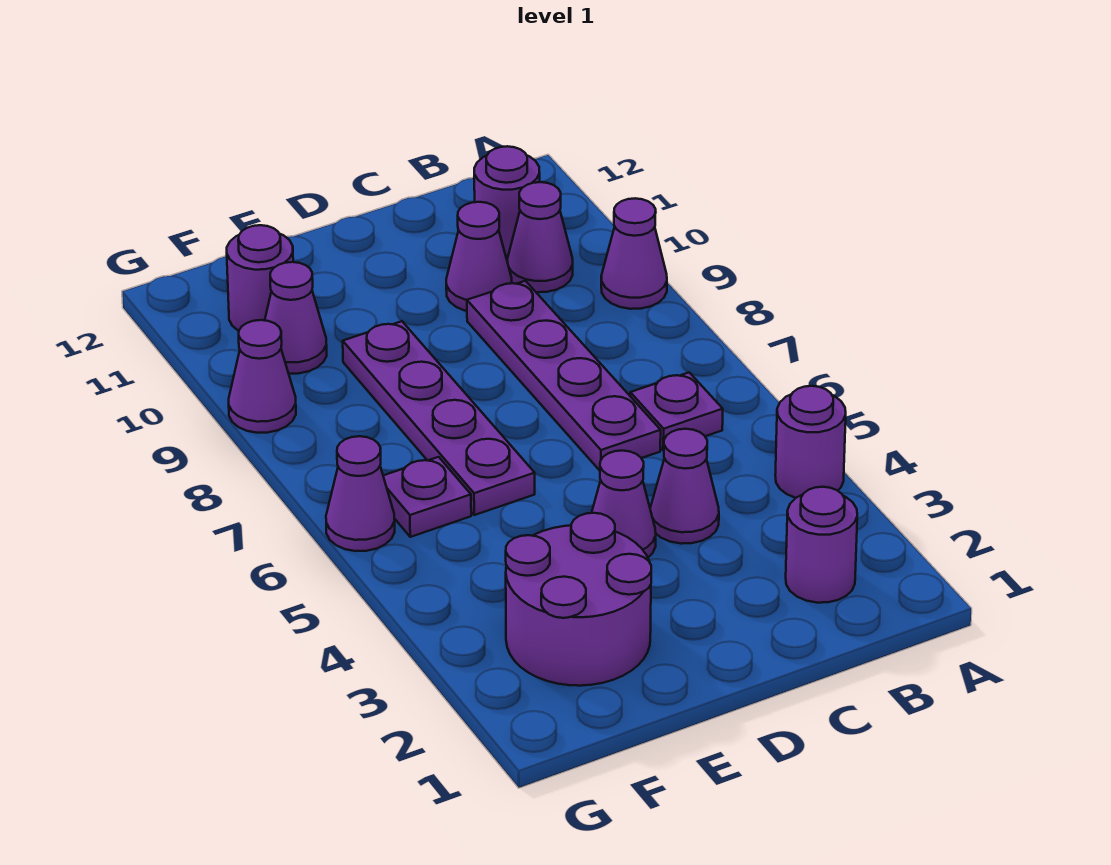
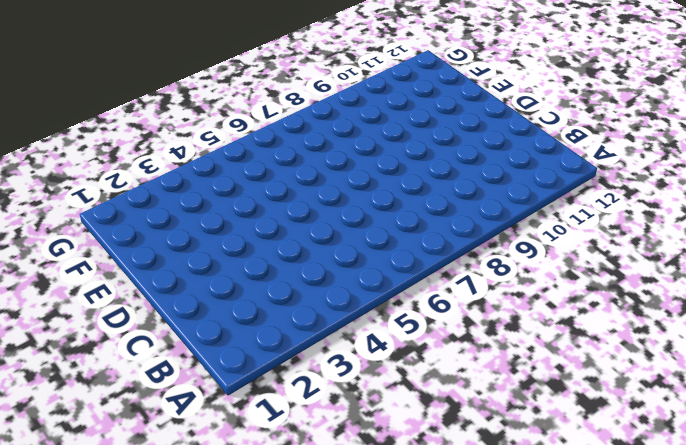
none -> purple 1x1 round brick [775,386,846,498]
none -> purple 1x1 cone [601,198,667,309]
none -> purple 1x1 round brick [786,487,857,603]

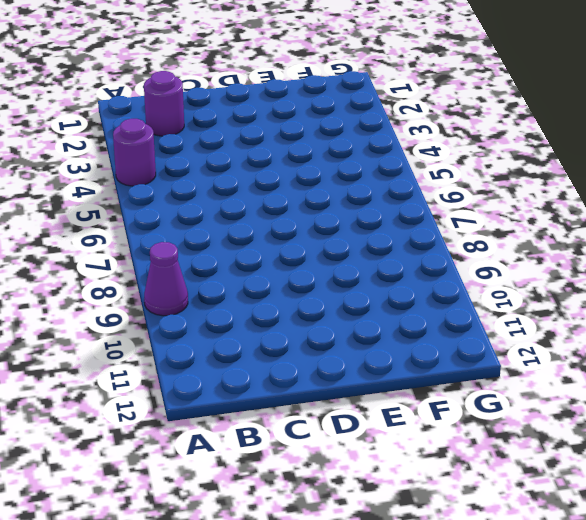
none -> purple 1x1 plate [630,373,723,450]
none -> purple 1x1 cone [507,182,573,292]
none -> purple 1x1 round brick [474,146,540,256]

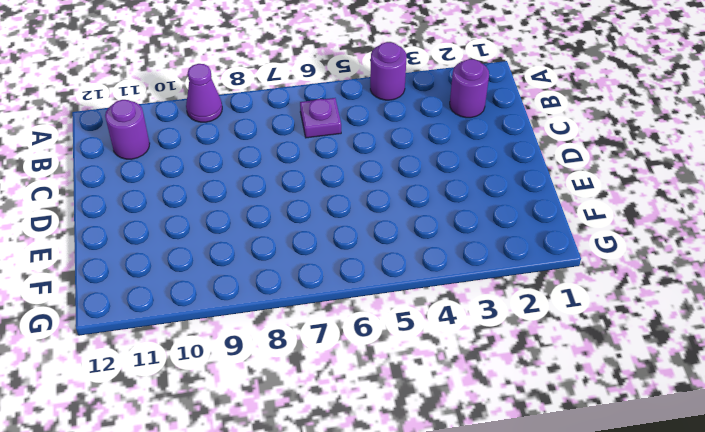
none -> purple 1x1 cone [507,182,573,292]
none -> purple 1x1 cone [650,429,719,544]
none -> purple 1x4 plate [467,281,661,471]

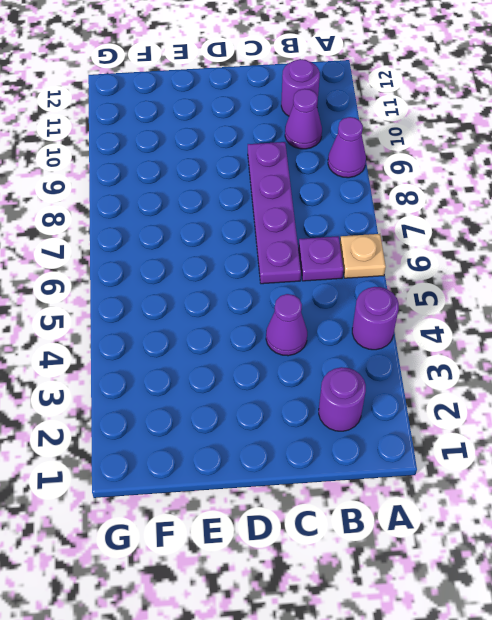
tan 1x1 plate [340,234,386,278] -> none
none -> purple 1x1 cone [446,202,512,311]
none -> purple 1x1 cone [592,451,656,557]
none -> purple 2x2 round brick [506,513,651,686]

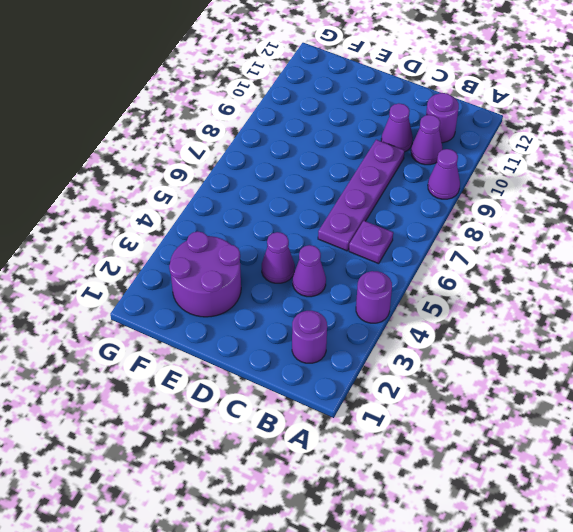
none -> purple 1x4 plate [343,321,535,515]
none -> purple 1x1 plate [383,457,471,537]
none -> purple 1x1 cone [265,262,327,374]

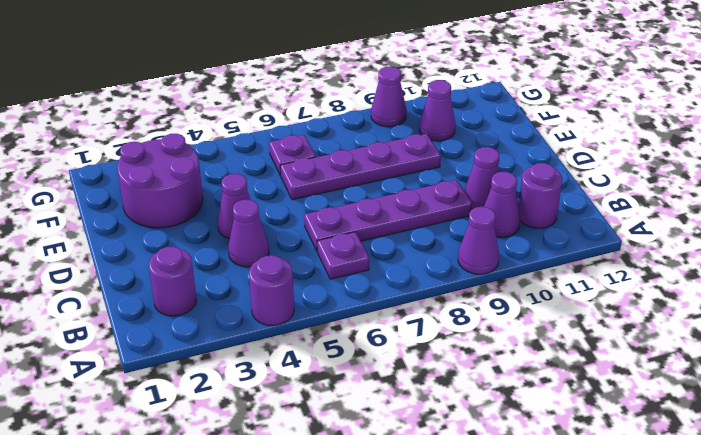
none -> purple 1x1 round brick [227,225,293,331]
none -> purple 1x1 cone [326,436,395,551]

